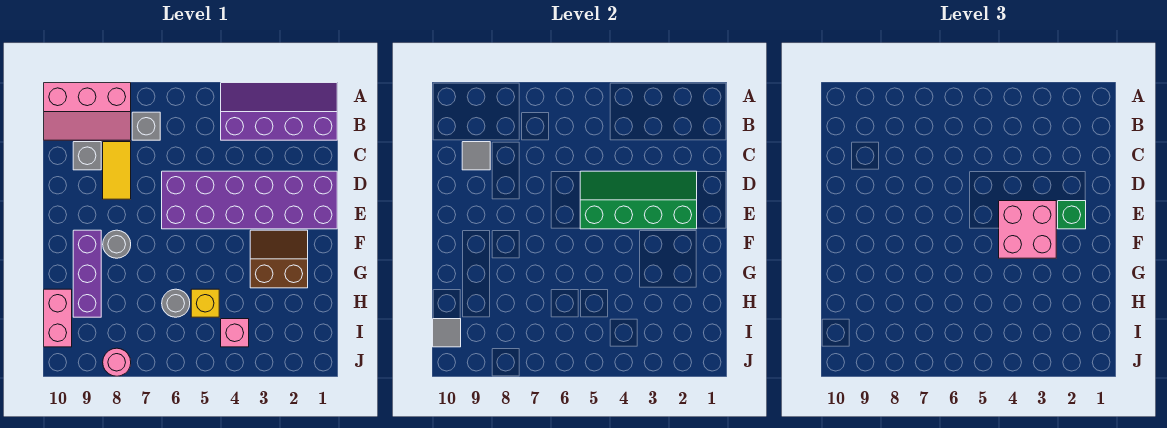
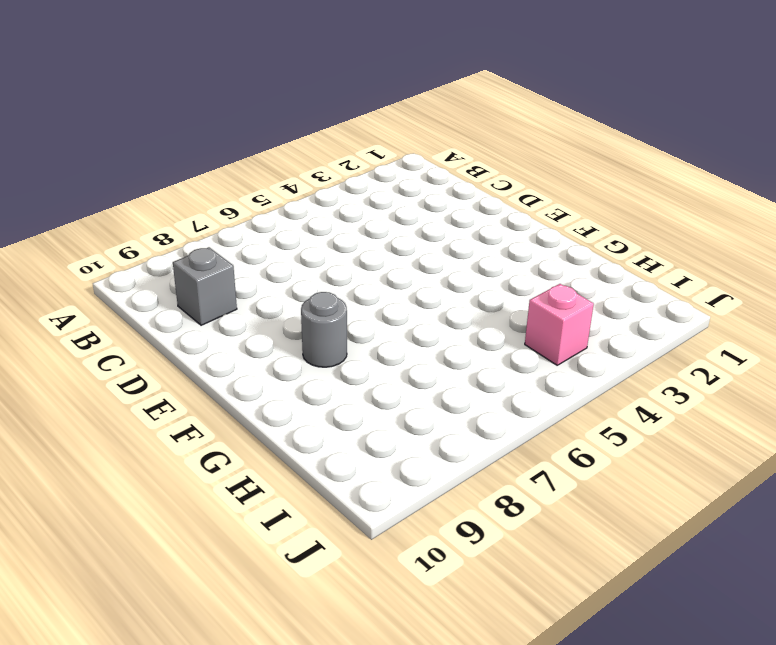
none -> purple 2x4 slope [221,83,337,140]
none -> pink 2x3 slope [44,83,131,140]
none -> grey 1x1 brick [132,112,160,140]

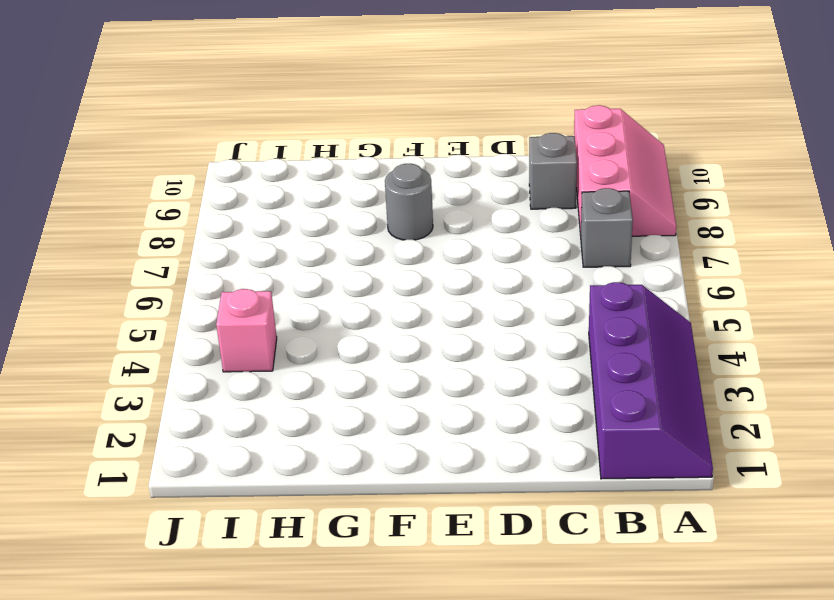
pink 2x3 slope [574,105,676,236] -> pink 2x3 slope turned to [44,83,131,140]
none -> yellow 1x2 tile [103,142,131,199]
none -> purple 2x6 brick [162,171,337,229]
none -> brown 2x2 slope [250,230,308,288]

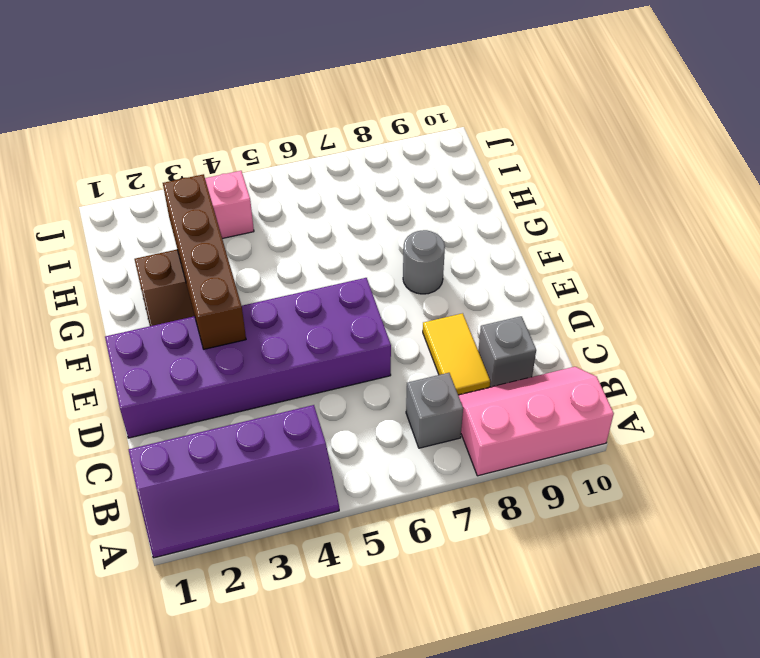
brown 1x4 brick [163,174,246,349] -> green 2x4 slope [580,171,697,229]
none -> purple 1x3 brick [73,230,101,317]
none -> yellow 1x1 brick [191,289,219,317]
none -> grey 1x1 round brick [162,289,190,317]

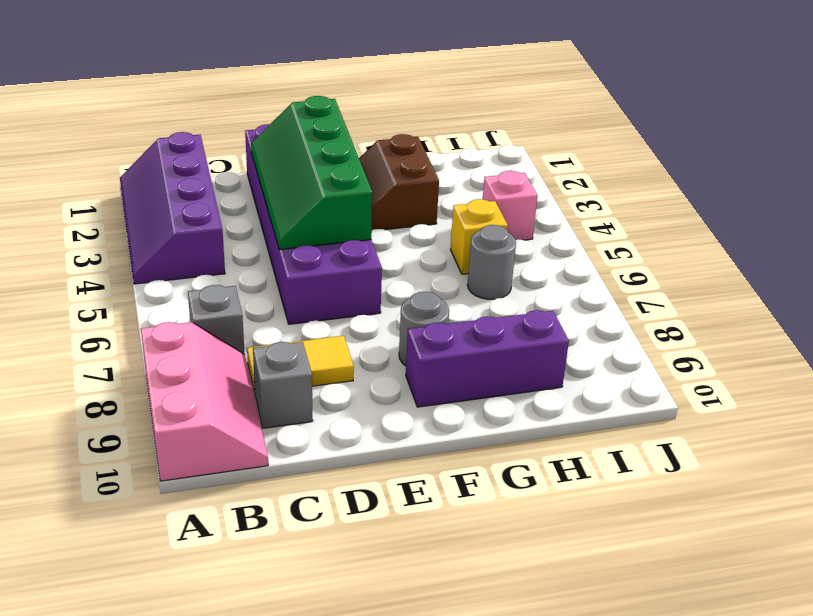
none -> pink 1x2 brick [44,289,72,347]
none -> pink 1x1 round brick [103,348,131,376]
none -> grey 1x1 tile [462,142,490,170]

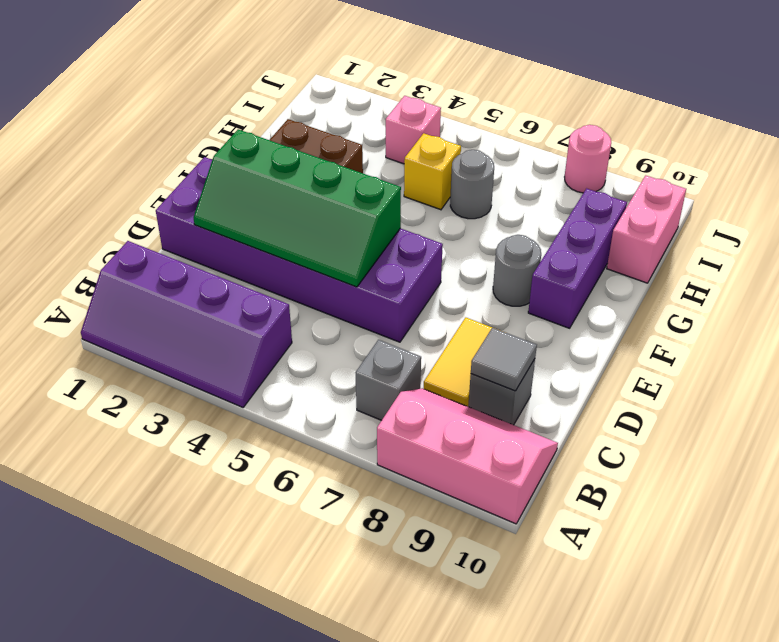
none -> grey 1x1 tile [433,319,461,347]
none -> green 1x1 brick [1058,201,1086,229]
none -> pink 2x2 brick [999,201,1056,258]

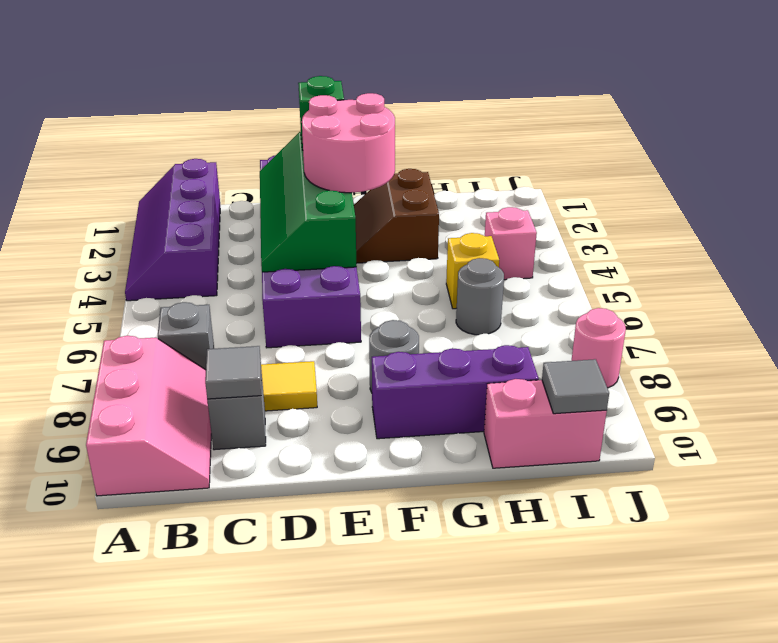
pink 2x2 round brick [302,93,395,193] -> pink 2x2 brick [999,201,1056,258]

